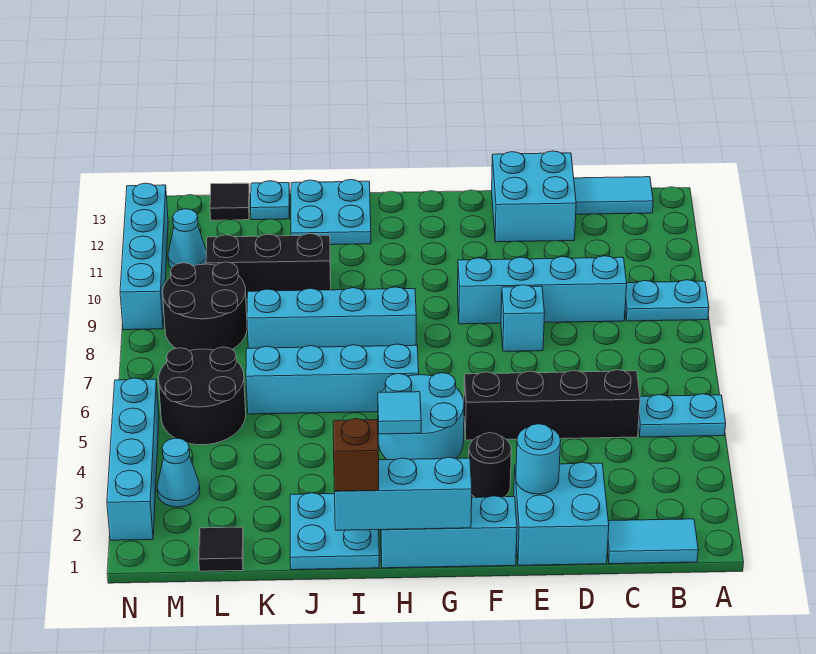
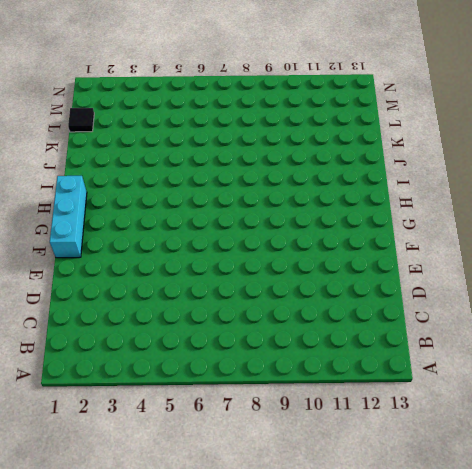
none -> cyan 1x2 plate [638,394,726,437]
none -> cyan 1x2 plate [625,280,709,321]
none -> cyan 1x2 tile [607,519,698,564]
none -> cyan 1x2 tile [574,177,653,214]

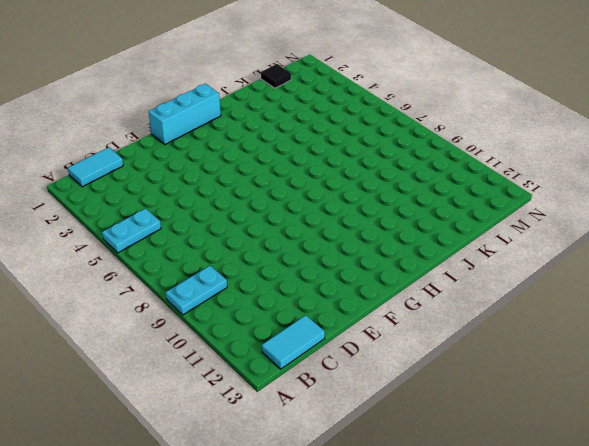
none -> black 1x4 brick [464,370,640,440]
none -> cyan 1x4 brick [458,256,627,324]
none -> cyan 2x2 brick [514,462,609,565]
none -> cyan 2x2 brick [492,151,576,242]

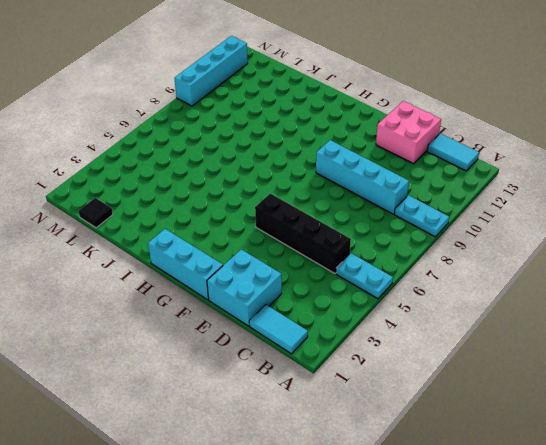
pink 2x2 brick [376,101,441,164] -> cyan 2x2 brick [492,151,576,242]
none -> cyan 1x1 brick [501,285,545,351]
none -> black 1x1 round brick [469,433,511,497]
none -> cyan 2x2 round brick [378,373,464,460]
none -> cyan 1x4 brick [246,344,419,414]

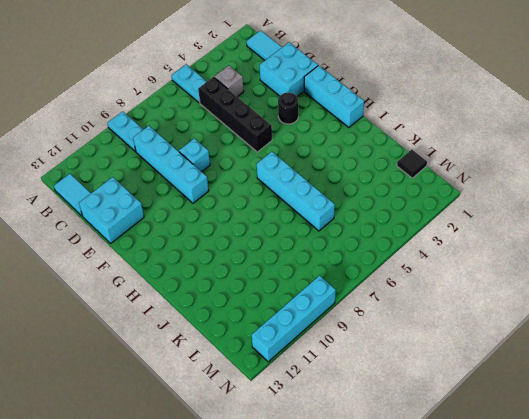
grey 1x1 brick [214,65,244,97] -> none
none -> cyan 2x2 round brick [378,373,464,460]
none -> cyan 1x4 brick [247,287,416,348]
none -> cyan 2x2 plate [290,493,379,570]
none -> cyan 2x2 plate [291,180,371,245]

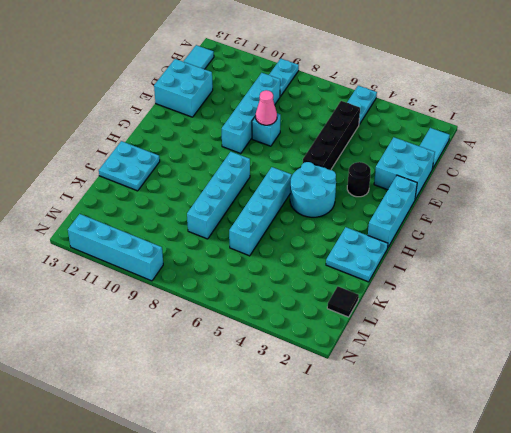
pink 1x1 cone [256,90,277,125] -> none
none -> black 1x3 brick [206,234,331,300]
none -> cyan 1x1 plate [251,181,290,220]
none -> black 2x2 round brick [158,347,246,445]
none -> black 2x2 round brick [163,262,247,351]

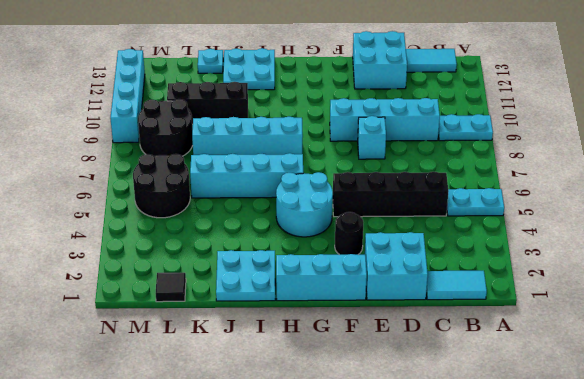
none -> black 1x1 tile [210,183,250,220]
none -> cyan 1x1 cone [157,438,200,507]
none -> cyan 1x1 cone [168,209,206,268]
none -> cyan 1x4 brick [107,378,159,540]

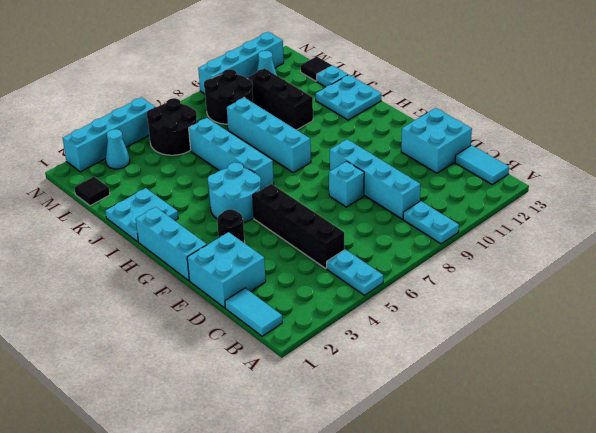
none -> cyan 1x1 round brick [516,424,561,494]
none -> cyan 1x3 brick [335,457,472,530]
none -> cyan 1x1 tile [378,392,421,434]
none -> brown 1x1 brick [333,419,379,491]

